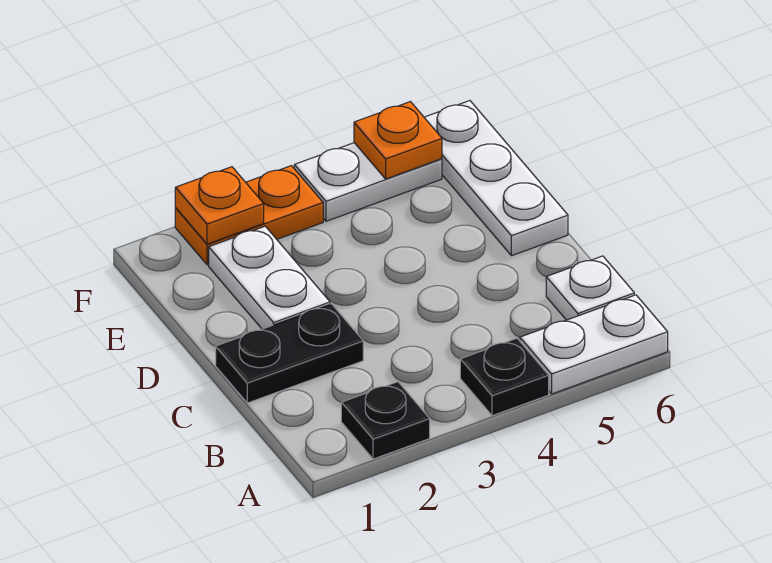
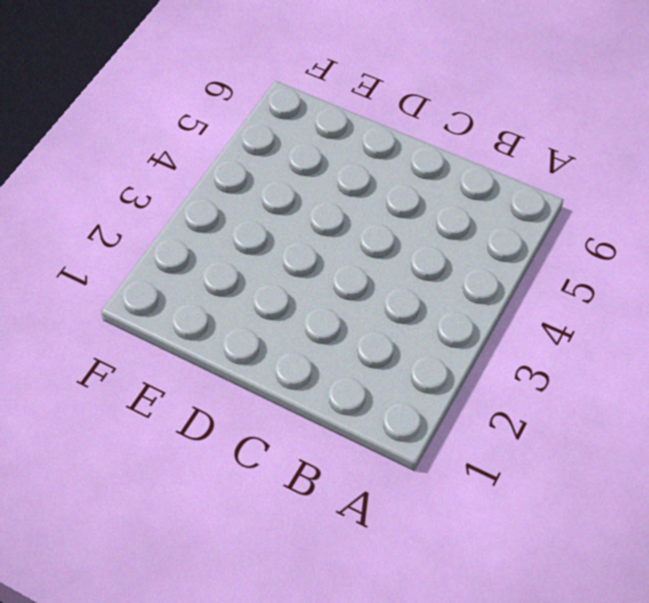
none -> black 1x1 plate [341,382,430,459]
none -> black 1x1 plate [460,338,549,416]

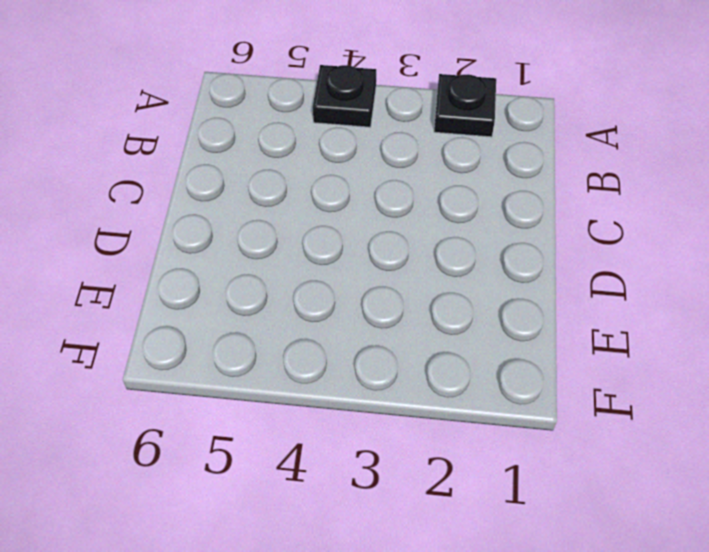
none -> white 1x2 plate [520,295,668,394]
none -> white 1x1 plate [546,256,634,320]

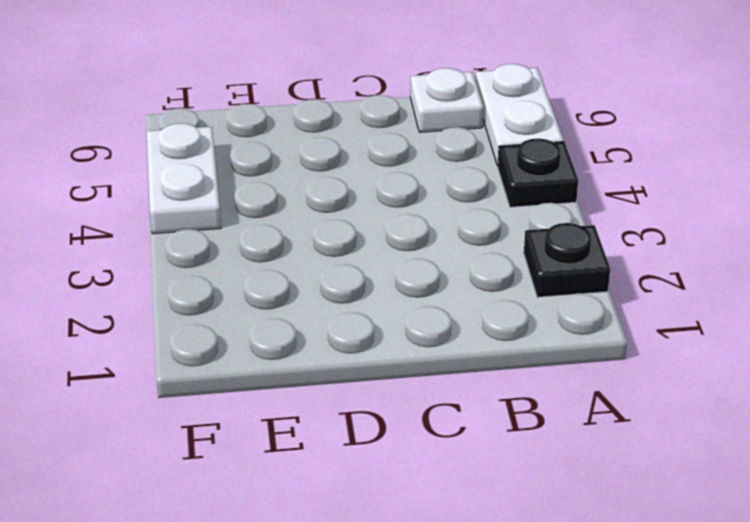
none -> black 1x2 plate [216,304,363,403]
none -> white 1x2 plate [209,226,330,329]

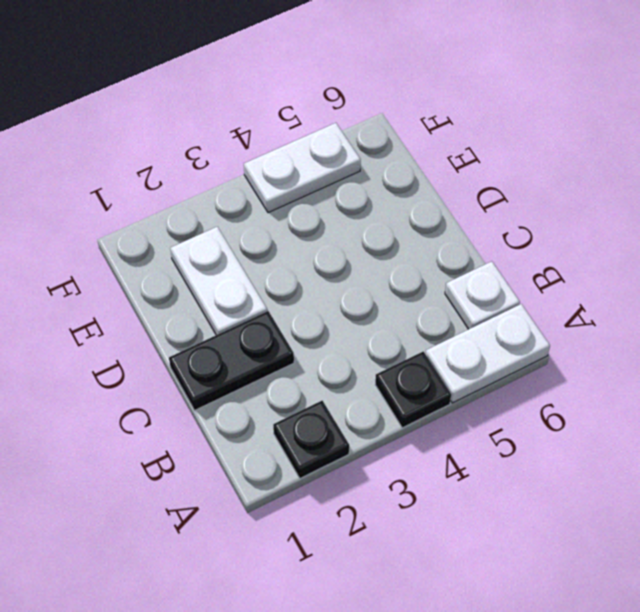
none -> white 1x3 plate [424,101,568,256]
none -> orange 1x2 plate [175,166,323,265]

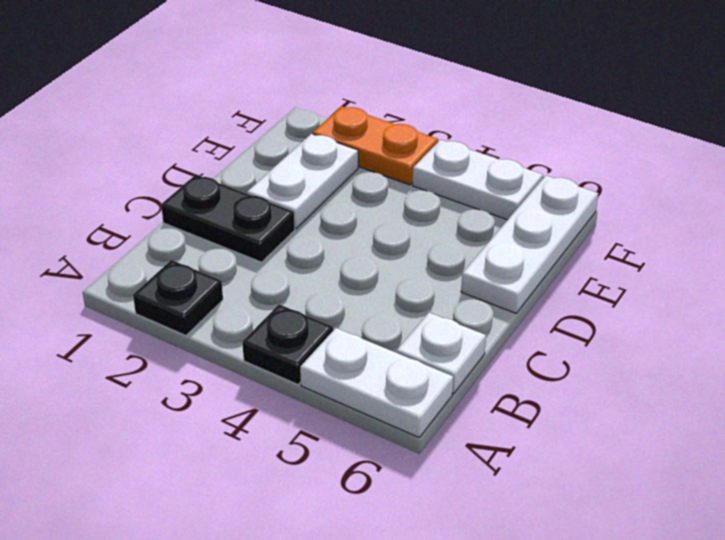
none -> orange 1x1 plate [175,167,264,244]
none -> orange 1x1 plate [354,102,442,179]

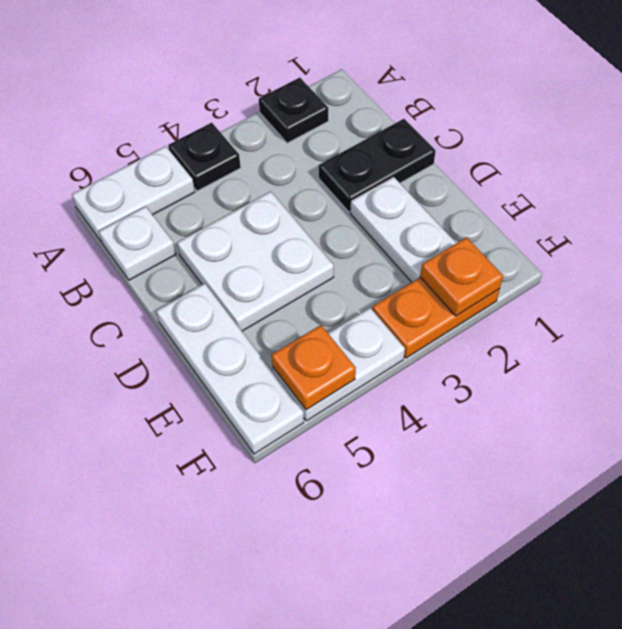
white 2x2 plate [177,191,334,331] -> none

